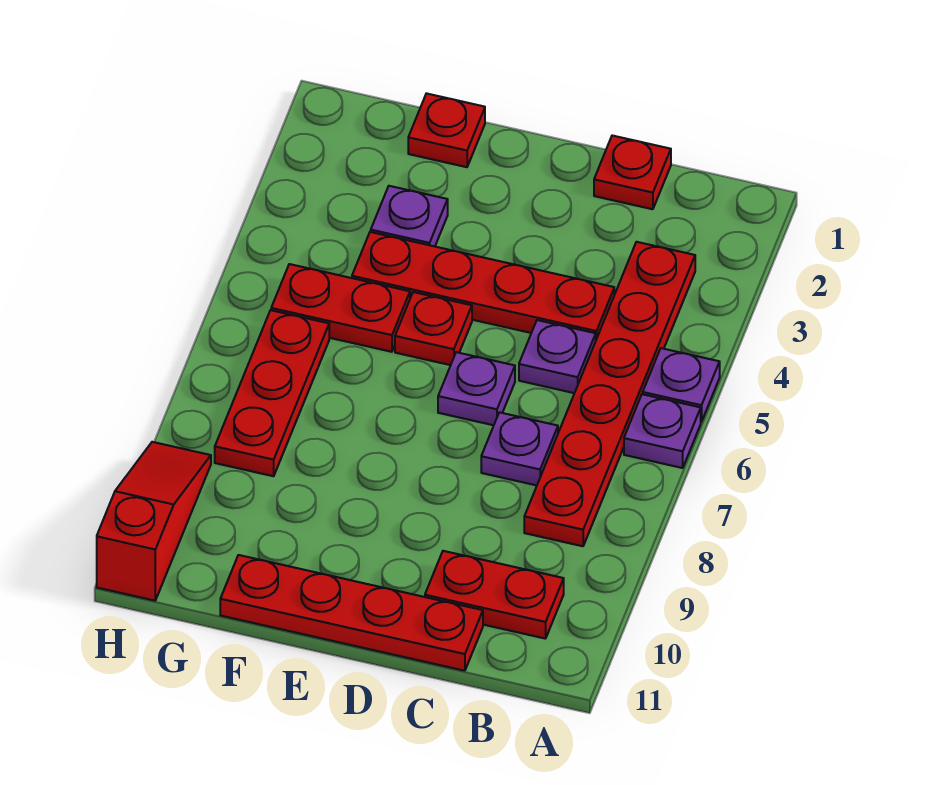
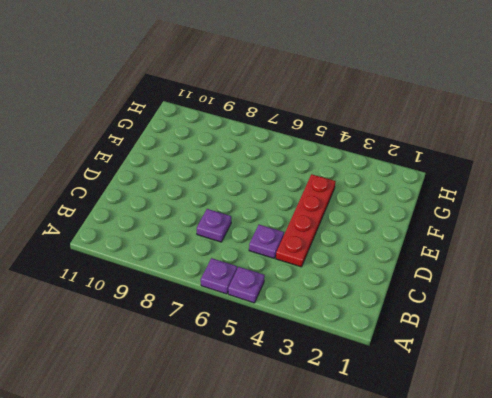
none -> red 1x6 plate [524,242,695,546]
none -> red 1x2 plate [425,551,564,639]
none -> red 1x1 plate [594,136,671,209]

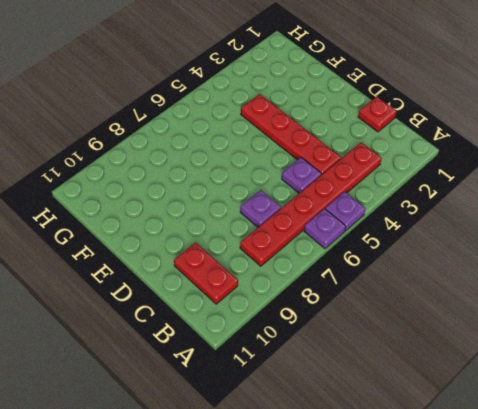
none -> red 1x4 plate [220,555,483,671]
none -> purple 1x1 plate [438,352,515,425]
none -> red 1x1 plate [395,292,472,365]

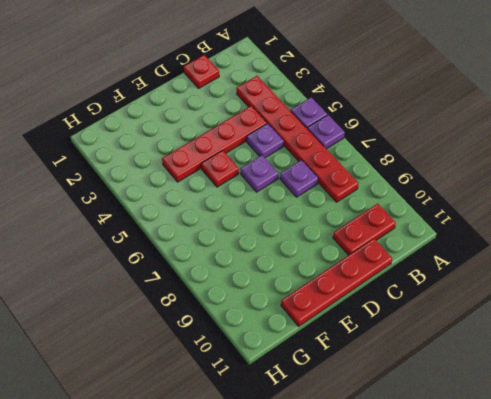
none -> red 1x1 plate [408,93,485,167]
none -> purple 1x1 plate [371,186,448,246]
none -> red 1x2 plate [271,264,410,352]

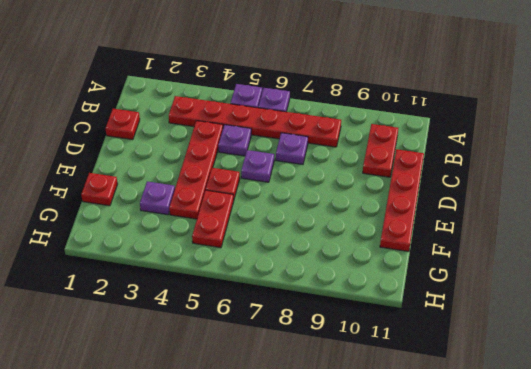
none -> red 1x3 plate [215,310,329,476]
none -> red 1x3 slope [97,442,211,601]

